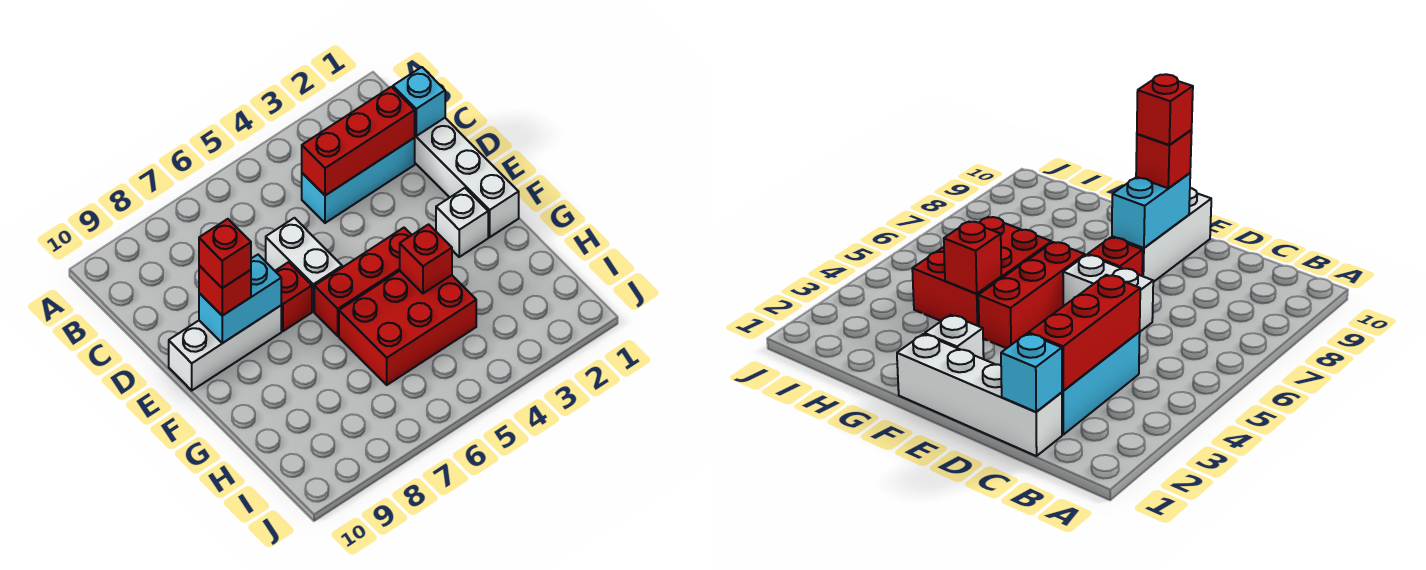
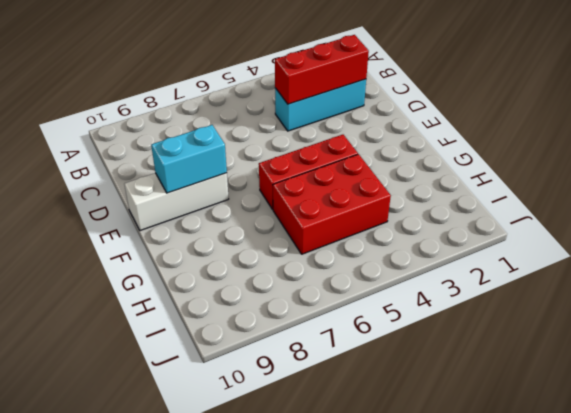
none -> white 1x4 brick [414,118,519,237]
none -> white 1x2 brick [266,218,342,311]
none -> red 1x1 brick [275,262,312,331]

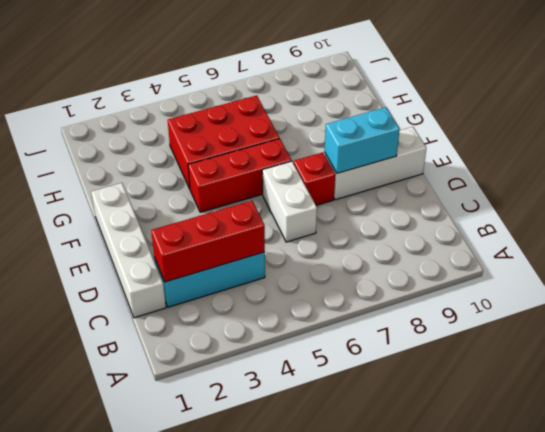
none -> white 1x1 brick [436,188,488,257]
none -> cyan 1x1 brick [393,67,445,136]
none -> red 1x1 brick [400,224,452,293]

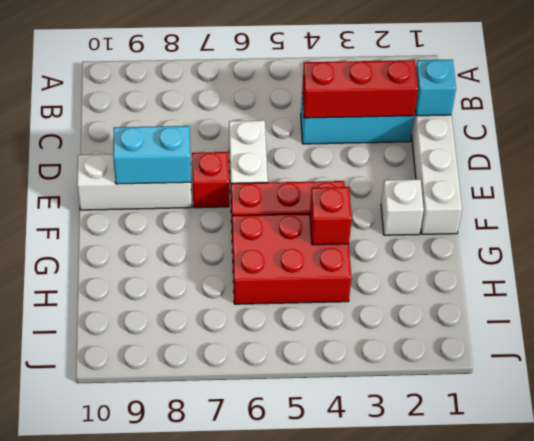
none -> red 1x1 brick [199,265,251,316]
none -> red 1x1 brick [199,219,251,288]

